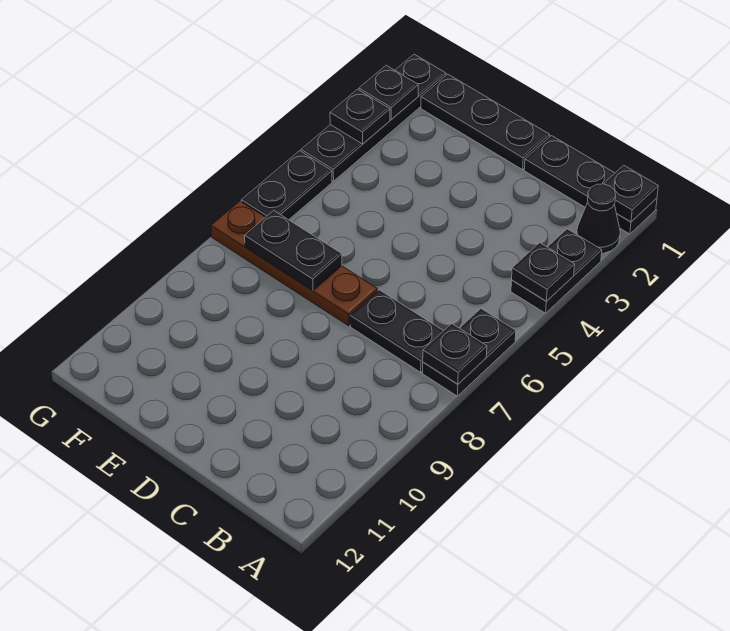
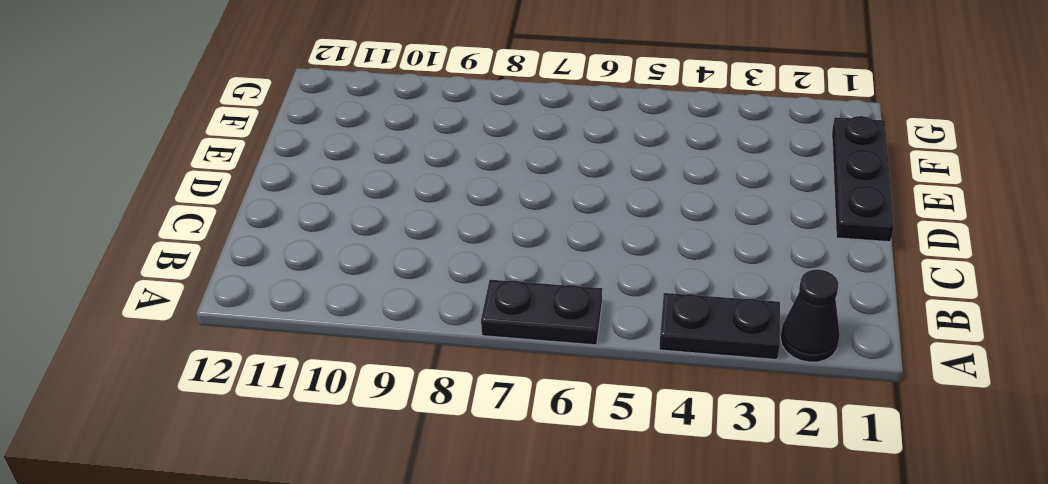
none -> black 1x3 plate [524,136,657,234]
none -> black 1x2 plate [350,290,443,372]
none -> brown 1x4 plate [211,201,377,326]

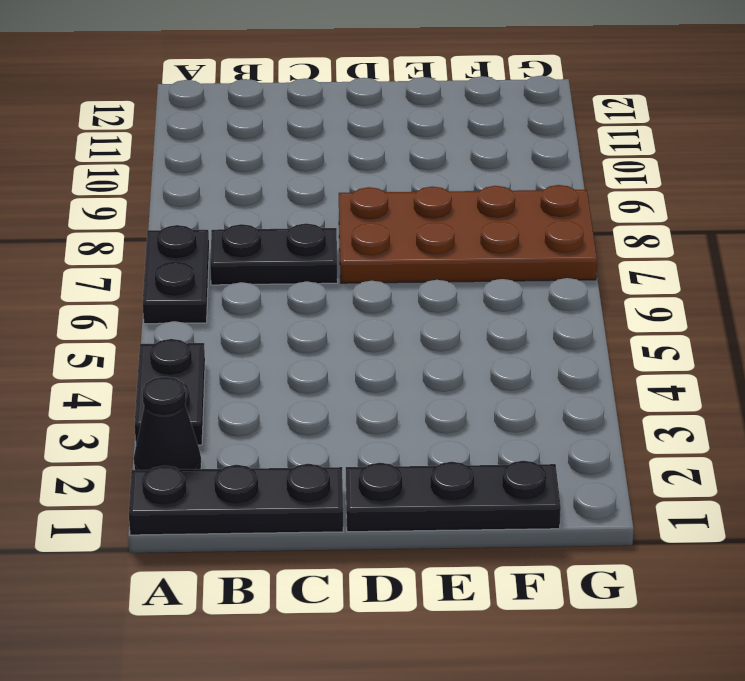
brown 2x4 plate [339,185,597,283] -> brown 1x4 plate [211,201,377,326]
none -> black 1x4 plate [301,54,446,181]
none -> black 1x2 plate [241,151,332,220]
none -> black 1x1 plate [604,165,658,222]

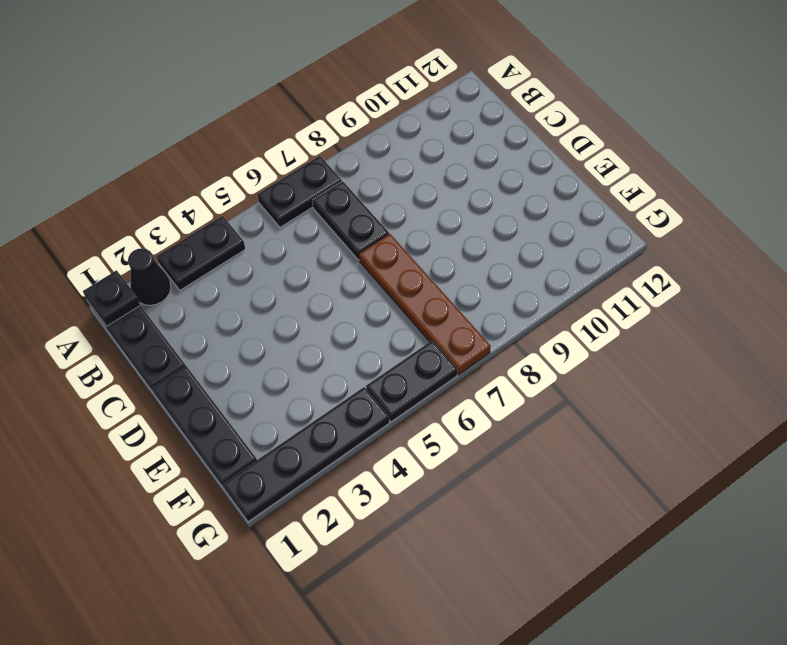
none -> black 1x1 plate [512,243,575,301]
none -> black 1x1 plate [423,324,487,384]
none -> black 1x2 plate [245,210,342,291]

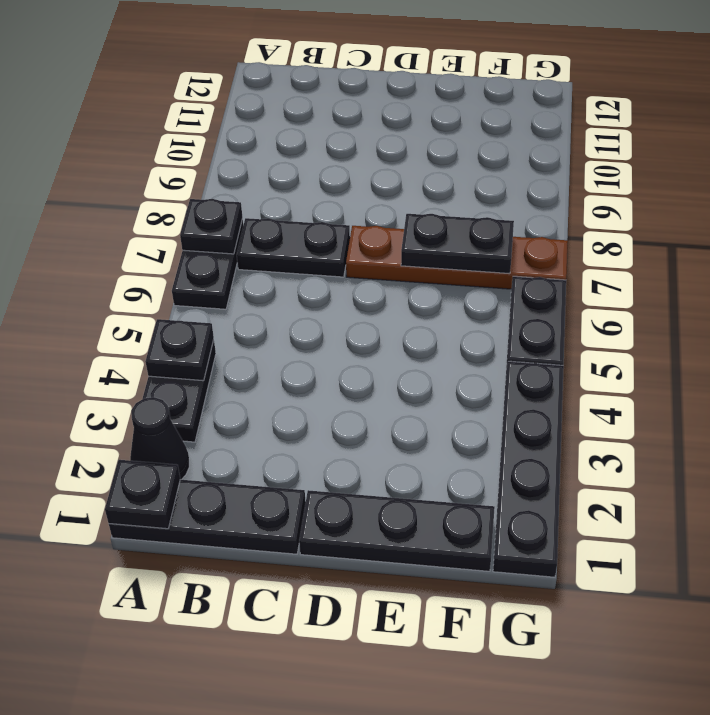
none -> black 1x1 plate [359,65,418,119]
none -> black 1x1 plate [330,89,390,144]

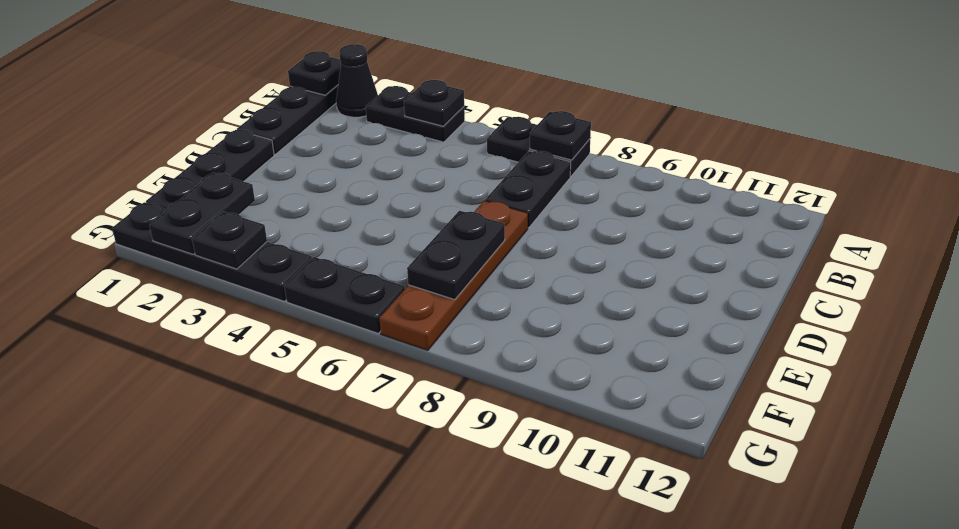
black 1x2 plate [149,172,255,254] -> black 1x1 plate [359,65,418,119]

